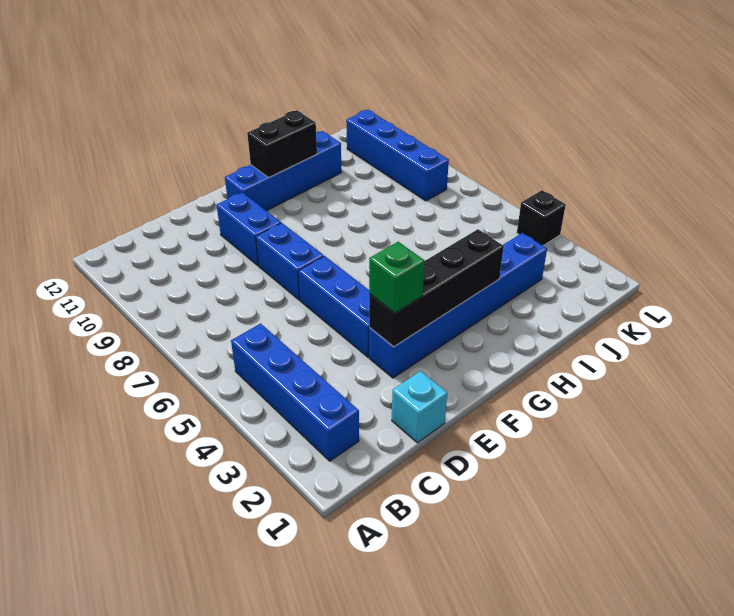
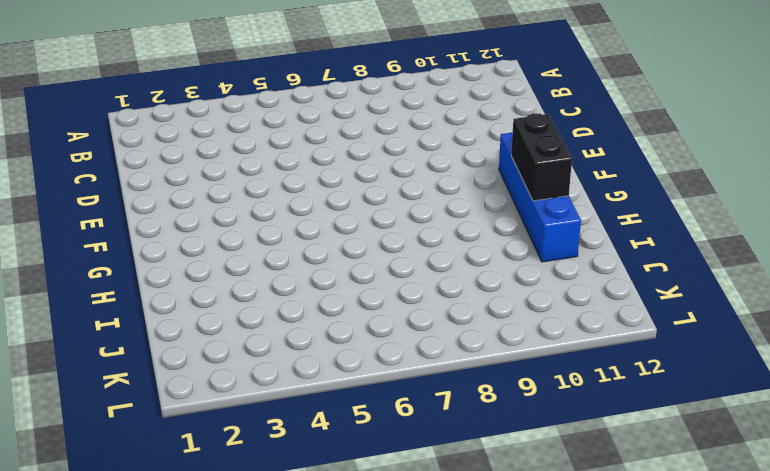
none -> blue 1x4 brick [231,323,359,461]
none -> cyan 1x1 brick [392,371,447,443]
none -> blue 1x6 brick [369,233,547,378]

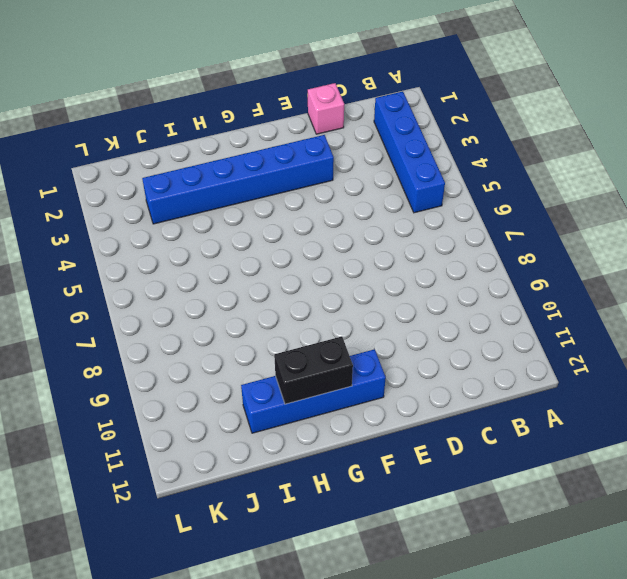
pink 1x1 brick [308,83,344,134] -> cyan 1x1 brick [392,371,447,443]
none -> blue 1x3 brick [298,256,369,357]
none -> blue 1x2 brick [256,223,324,300]
none -> blue 1x2 brick [217,192,281,266]

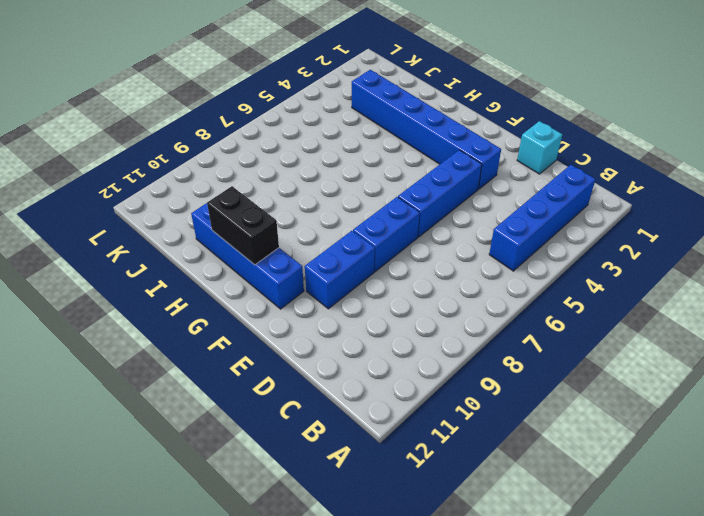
none -> blue 1x4 brick [346,110,449,201]
none -> black 1x1 brick [517,190,566,246]
none -> black 1x4 brick [369,229,504,347]

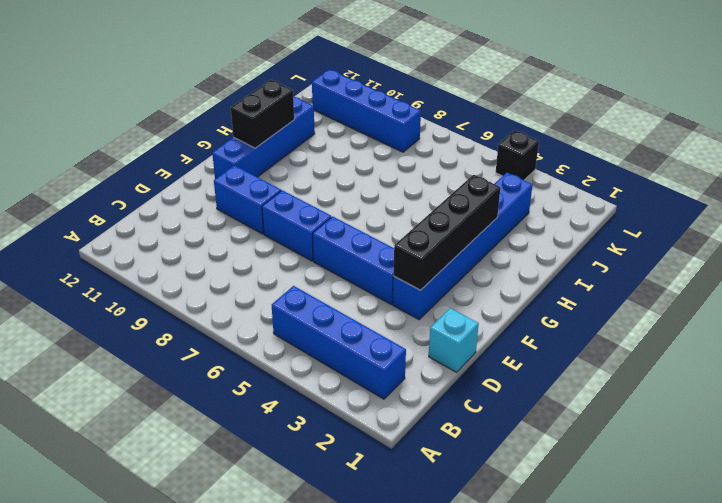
none -> green 1x1 brick [369,242,425,313]

